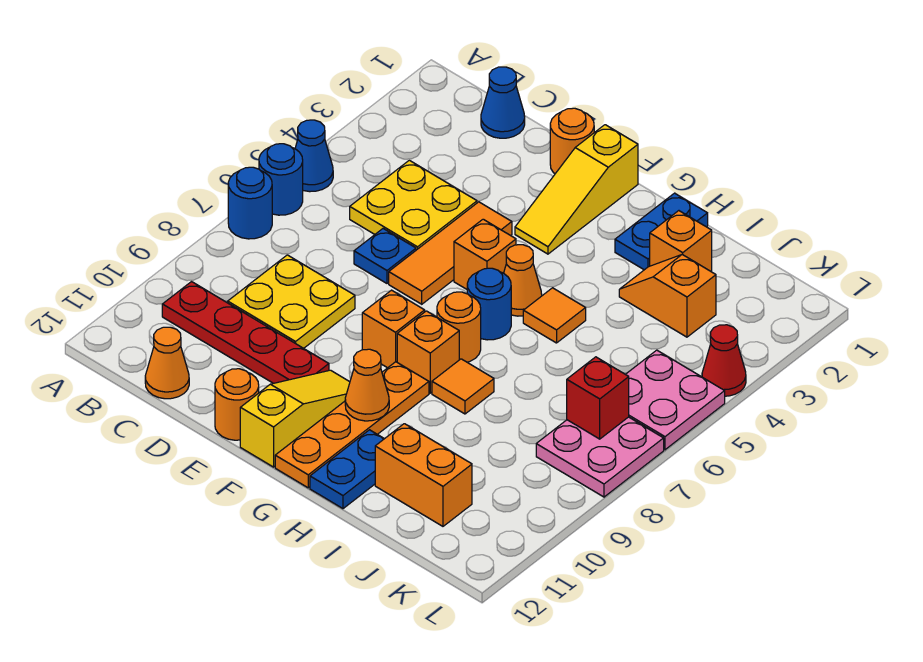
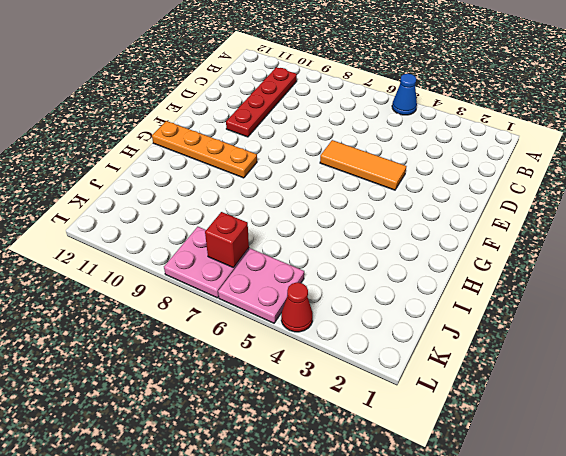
none -> blue 1x1 round brick [259,144,303,215]
none -> blue 1x1 round brick [228,167,272,239]
none -> blue 1x1 cone [481,67,525,138]
none -> yellow 2x2 plate [350,160,477,250]

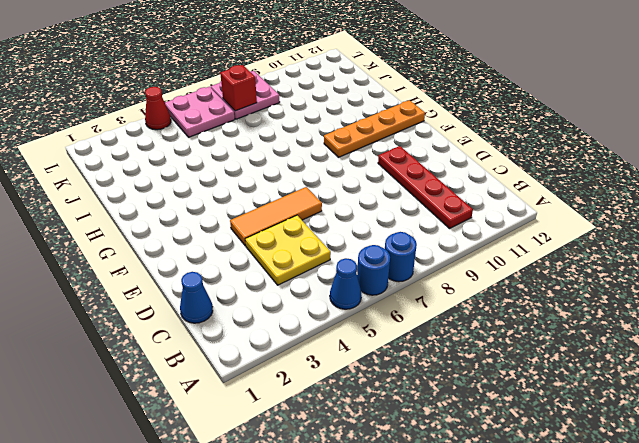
none -> yellow 2x2 plate [228,255,355,348]
none -> orange 1x1 cone [145,327,189,399]
none -> blue 1x1 plate [354,229,416,283]
none -> orange 1x1 round brick [550,108,594,174]

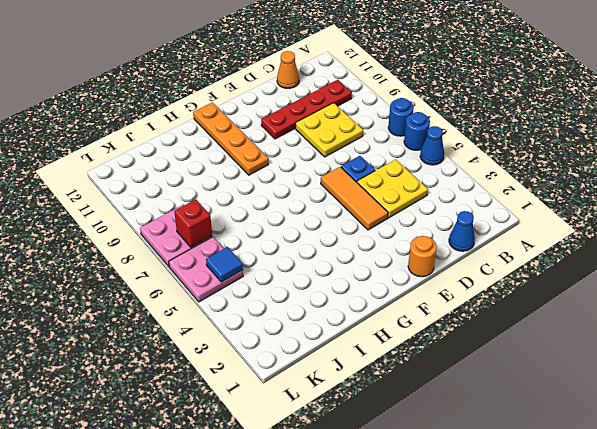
blue 1x1 tile [206,247,243,282] -> none
none -> orange 1x1 round brick [215,369,259,440]
none -> yellow 1x3 slope [515,125,638,254]
none -> orange 1x1 brick [454,219,516,289]
none -> orange 1x1 brick [362,290,425,368]

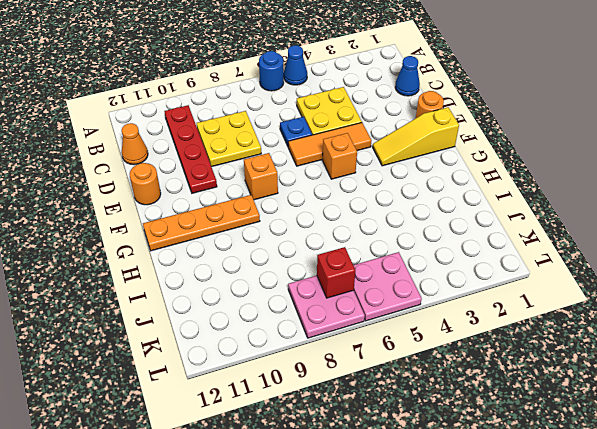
none -> blue 1x1 round brick [228,167,272,239]
none -> yellow 1x3 slope [240,370,350,467]
none -> orange 1x1 cone [504,245,542,316]
none -> blue 1x1 round brick [467,268,511,340]

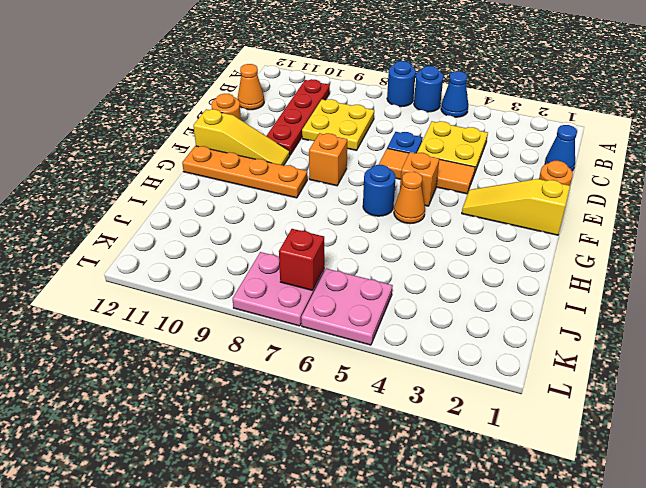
none -> orange 1x1 round brick [437,292,481,362]
none -> orange 1x1 brick [397,311,459,393]
none -> blue 1x2 plate [615,193,708,270]
none -> orange 1x1 tile [523,288,586,343]

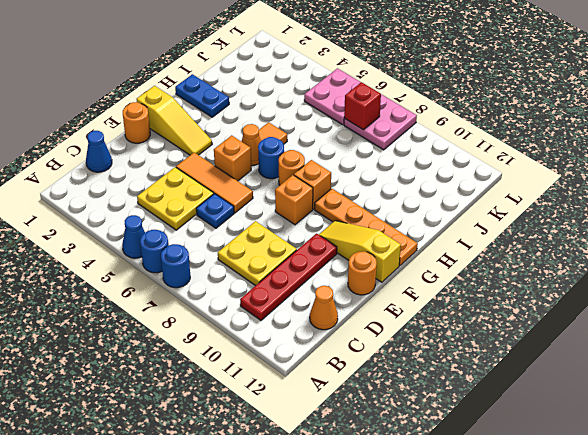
none -> orange 1x1 tile [432,359,494,414]
none -> blue 1x2 plate [310,430,384,509]
none -> orange 1x1 brick [650,211,712,271]
none -> orange 1x2 slope [619,254,716,337]

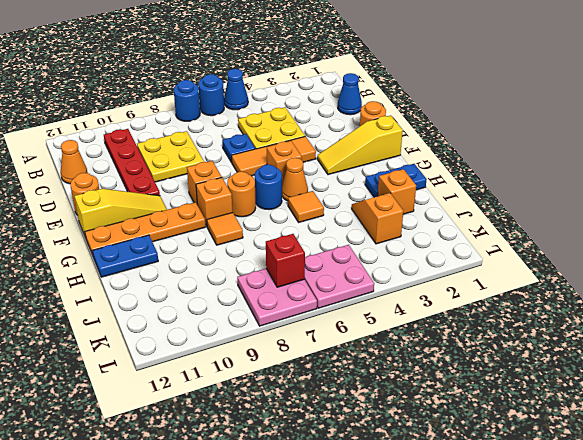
none -> orange 1x2 brick [375,424,472,526]
none -> red 1x1 cone [702,325,746,396]
none -> orange 1x1 cone [345,349,389,421]

